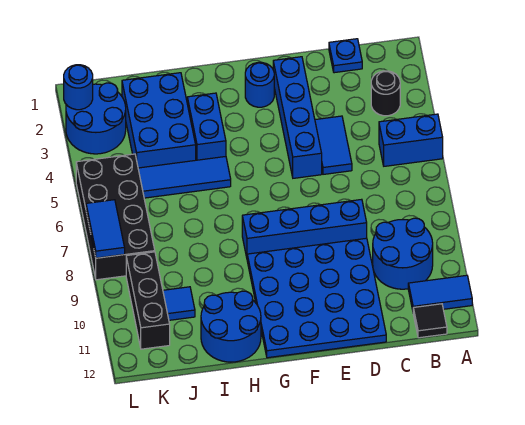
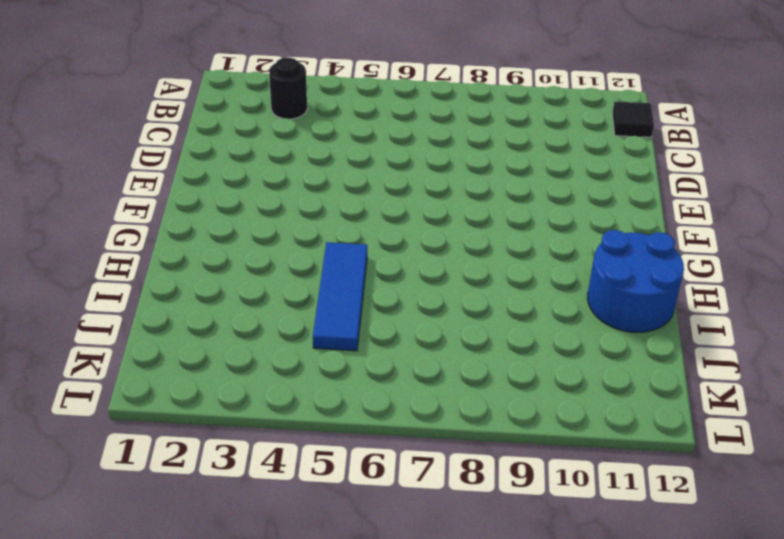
none -> blue 1x2 brick [379,114,443,166]
none -> blue 1x2 tile [408,275,472,310]
none -> blue 2x2 round brick [373,218,433,289]

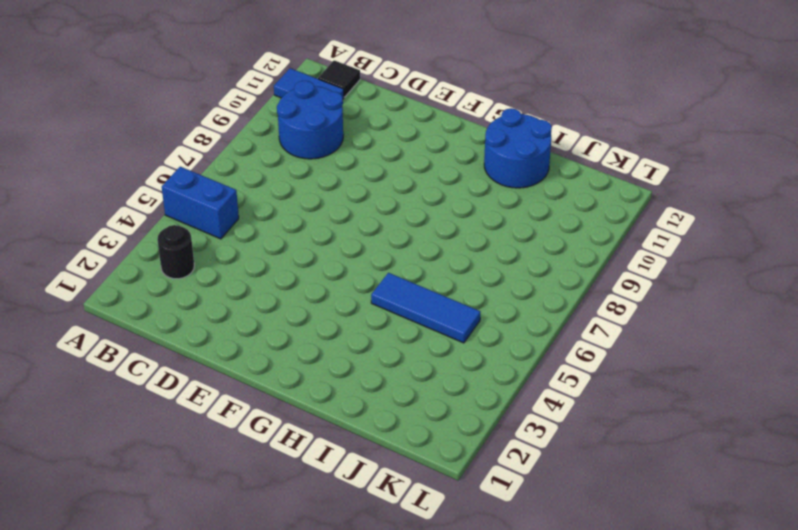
none -> blue 1x1 plate [329,39,362,73]
none -> blue 1x2 tile [315,116,352,174]
none -> blue 1x4 brick [242,199,367,257]

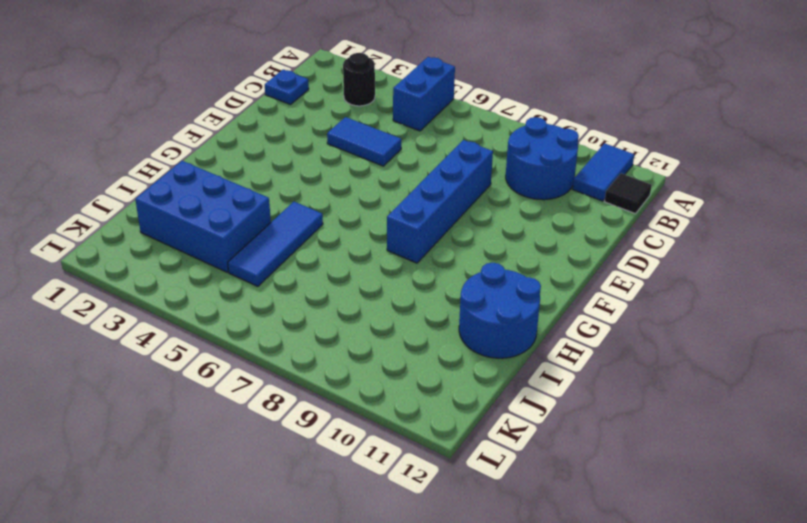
none -> blue 4x4 plate [247,238,386,358]
none -> blue 1x4 brick [273,57,322,178]
none -> blue 1x1 round brick [245,62,274,107]

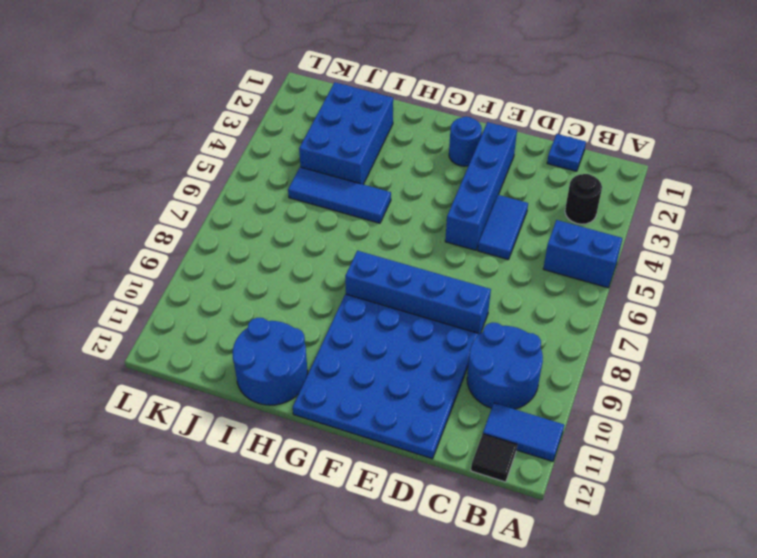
none -> blue 1x2 brick [187,93,226,160]
none -> blue 1x1 tile [163,287,195,320]
none -> blue 2x2 round brick [66,83,126,154]

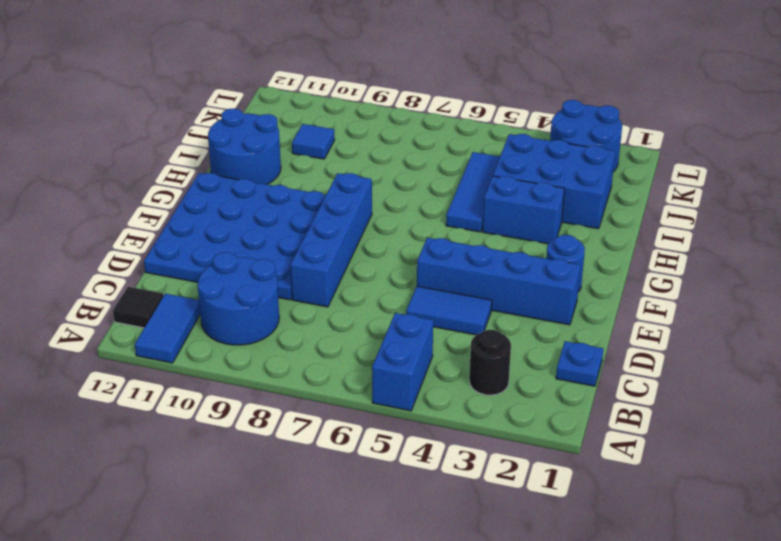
none -> black 2x4 brick [76,154,155,280]
none -> black 1x3 brick [126,252,170,349]
none -> blue 1x1 round brick [64,65,93,110]

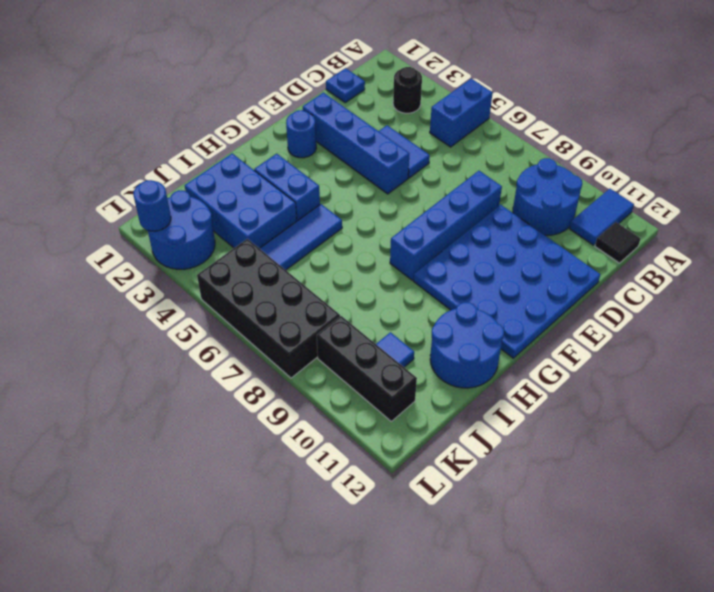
none -> blue 1x2 tile [86,200,125,258]

